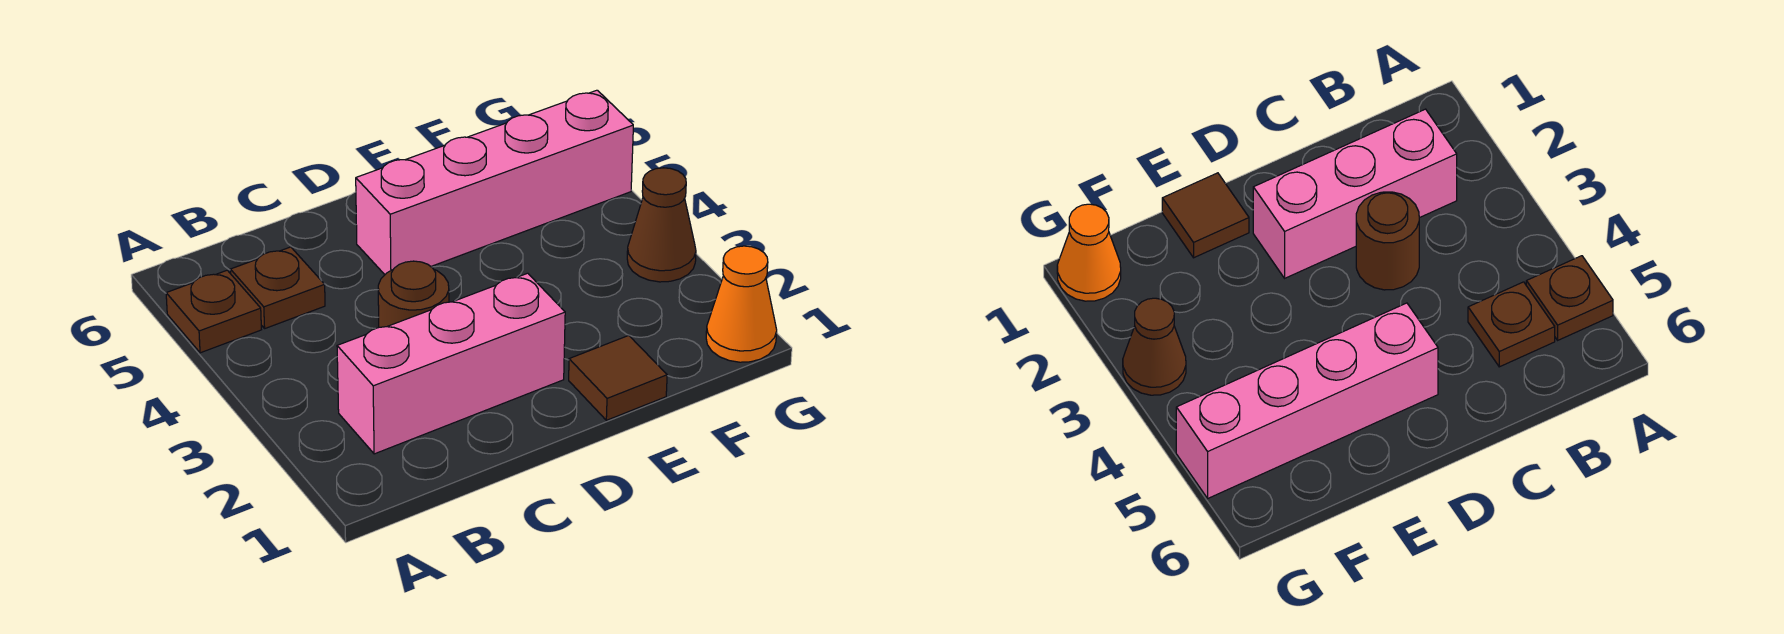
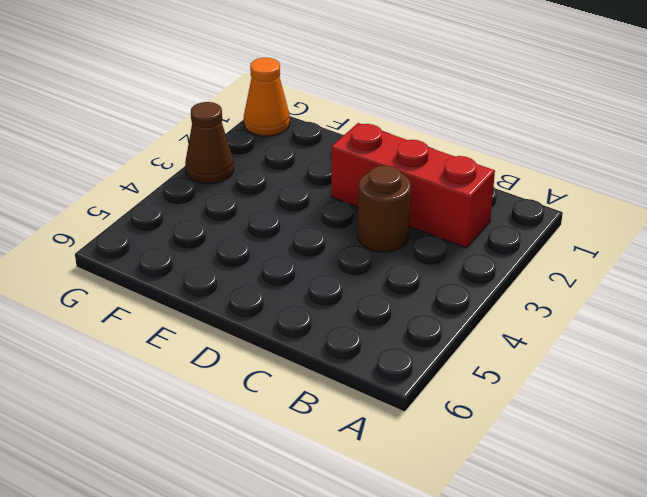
red 1x3 brick [331,123,495,248] -> pink 1x3 brick [337,273,565,454]
none -> brown 1x1 plate [166,270,261,353]
none -> brown 1x1 plate [230,247,325,328]

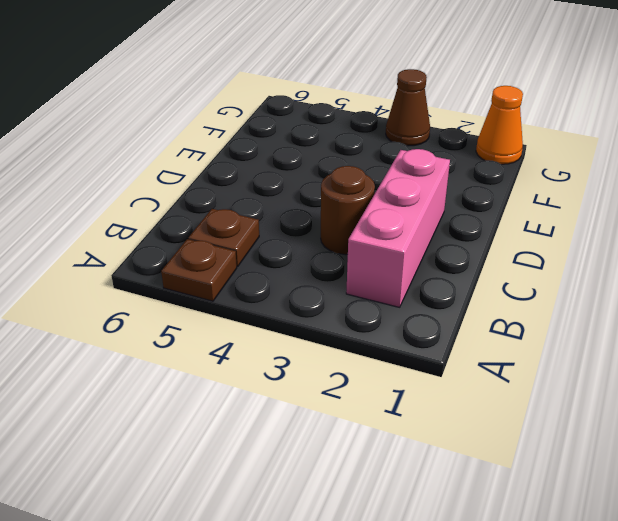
none -> pink 1x4 brick [356,90,633,275]
none -> brown 1x1 tile [569,336,667,420]

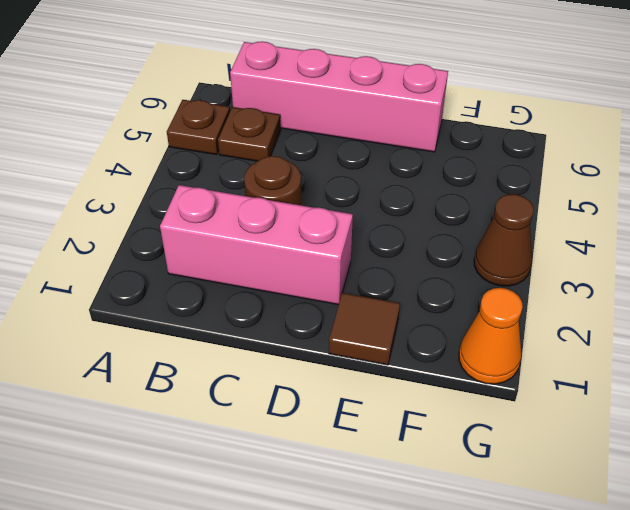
pink 1x4 brick [230,41,448,152] -> pink 1x4 brick moved to [356,90,633,275]

